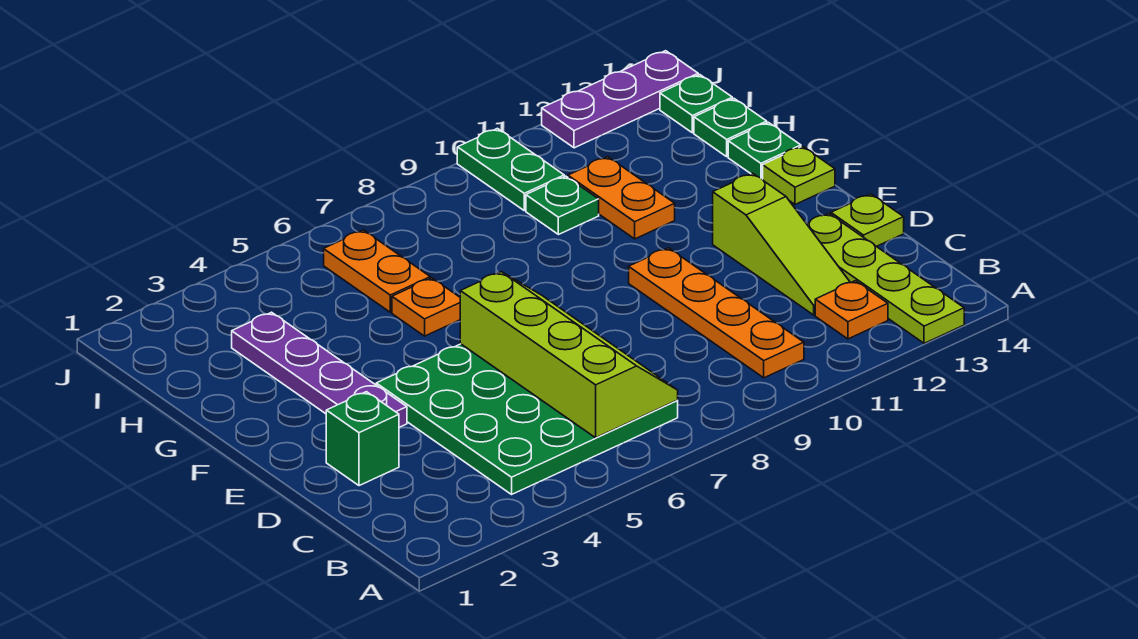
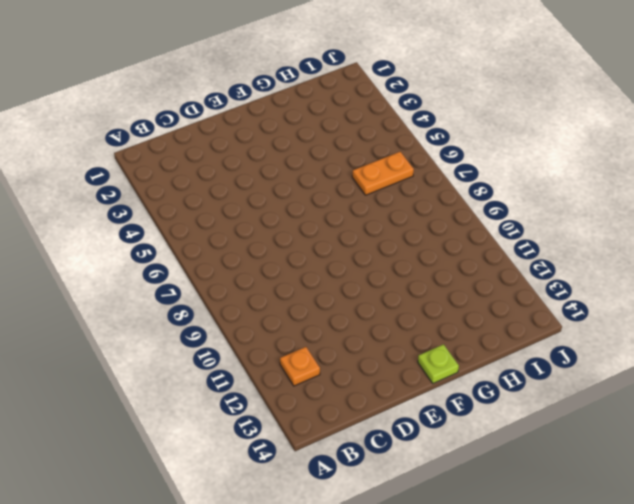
none -> lime 1x4 plate [807,214,964,343]
none -> green 4x4 plate [376,344,678,494]
none -> orange 1x4 plate [629,248,804,378]

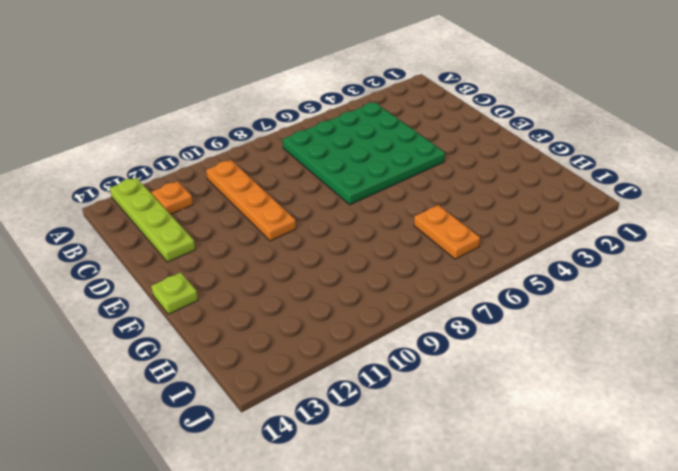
none -> lime 1x3 slope [713,173,850,315]
none -> green 1x1 brick [326,392,399,486]
none -> lime 1x1 plate [831,194,904,246]

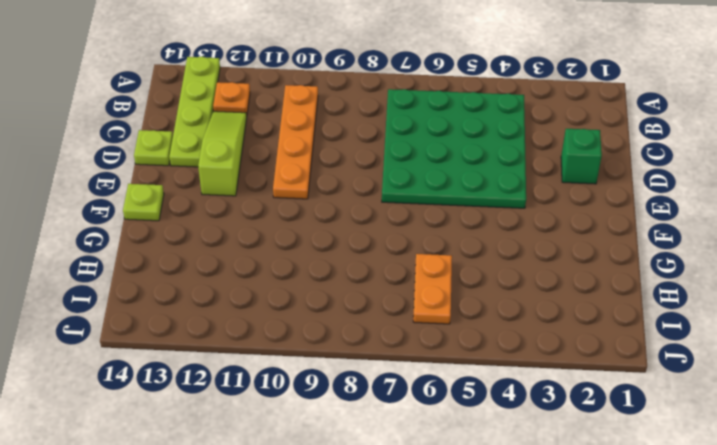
none -> purple 1x4 plate [232,312,407,427]
none -> orange 1x1 plate [392,278,460,336]
none -> orange 1x2 plate [568,157,675,239]

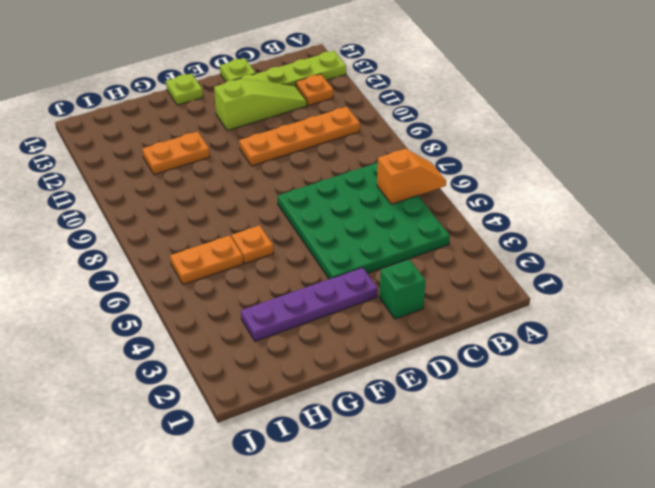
orange 1x2 slope [377,149,446,204] -> lime 2x4 slope [460,272,678,438]
none -> green 1x1 plate [728,122,801,179]
none -> green 1x1 plate [526,176,599,235]
none -> green 1x1 plate [694,99,767,157]

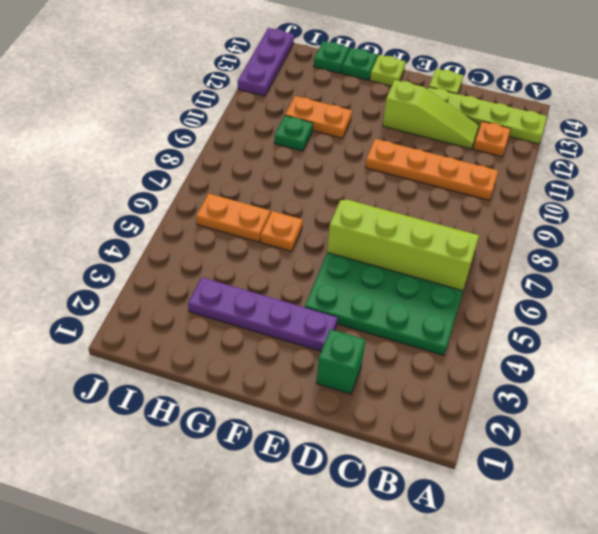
none -> green 1x2 plate [457,128,564,211]
none -> green 1x1 plate [660,75,732,133]

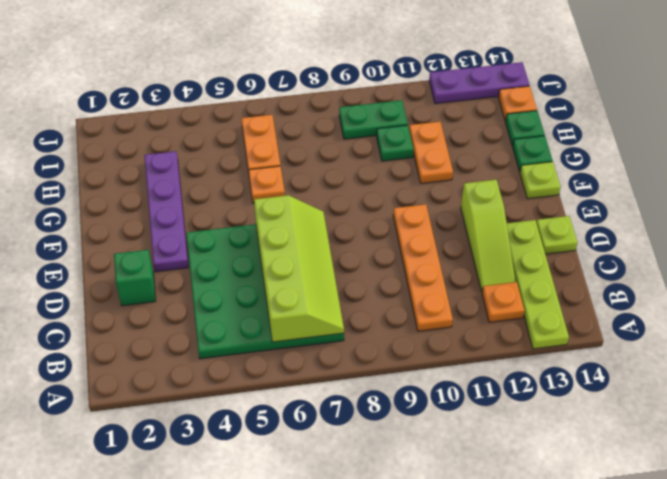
green 1x2 plate [339,100,408,139] -> green 1x2 plate turned to [457,128,564,211]
orange 1x1 plate [498,86,537,121] -> green 1x1 plate [660,75,732,133]

